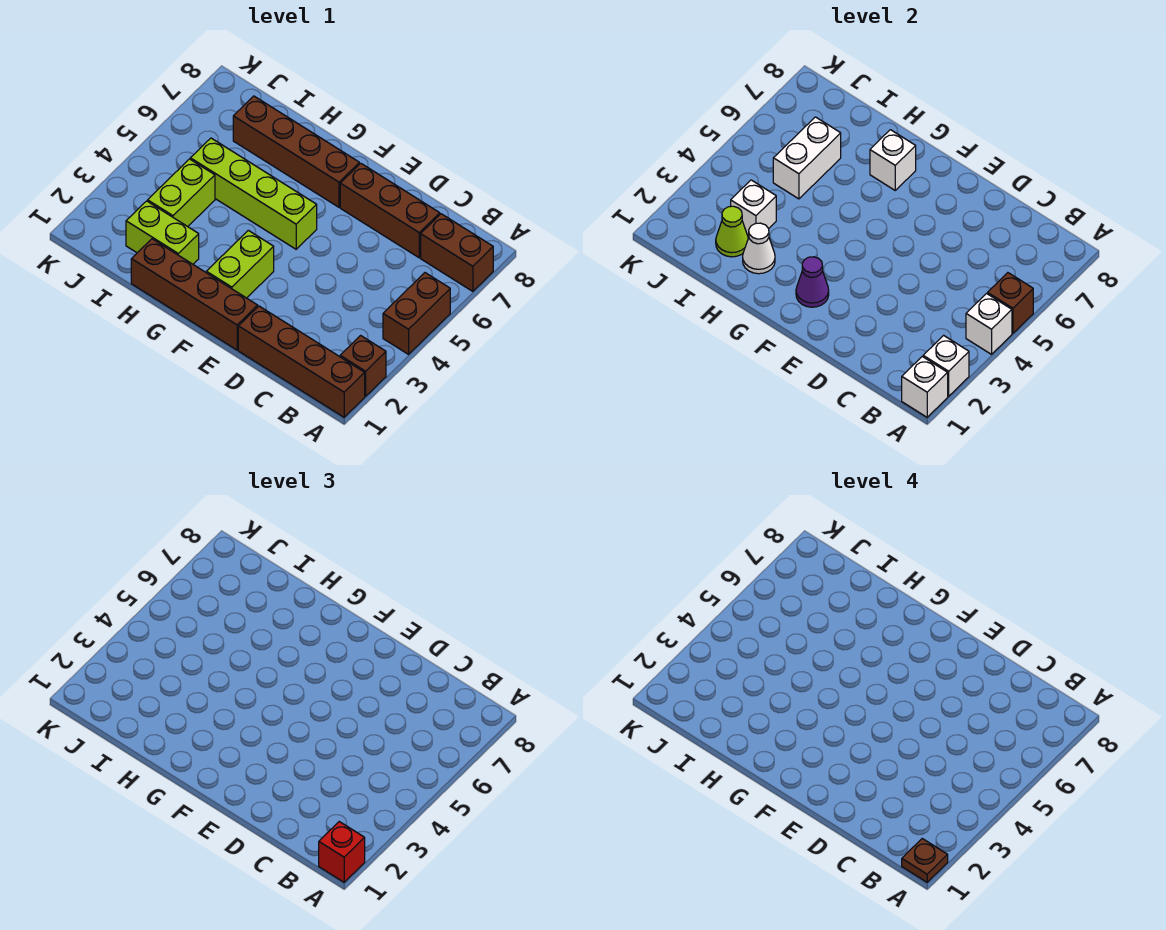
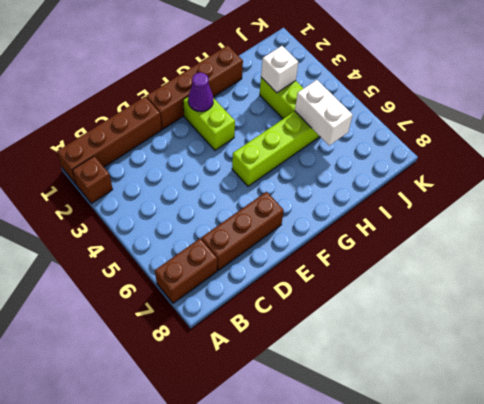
none -> brown 1x2 brick [383,273,450,354]
none -> brown 1x4 brick [233,96,359,207]
none -> lime 1x2 brick [126,201,199,264]

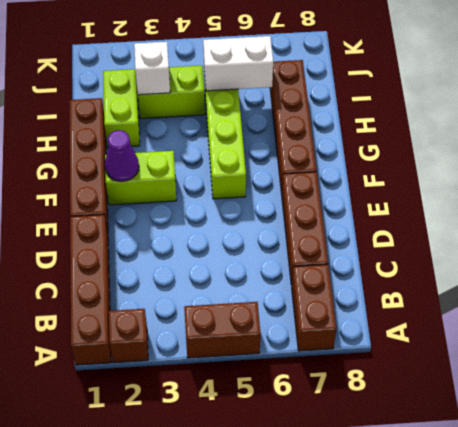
none -> white 1x1 brick [902,357,948,417]
none -> white 1x1 brick [923,335,969,396]
none -> white 1x1 brick [966,294,1012,354]

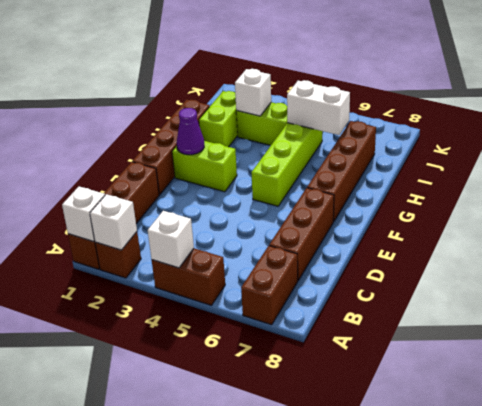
none -> brown 1x1 brick [988,273,1033,333]
none -> white 1x1 brick [870,130,916,190]
none -> white 1x1 cone [743,223,775,274]

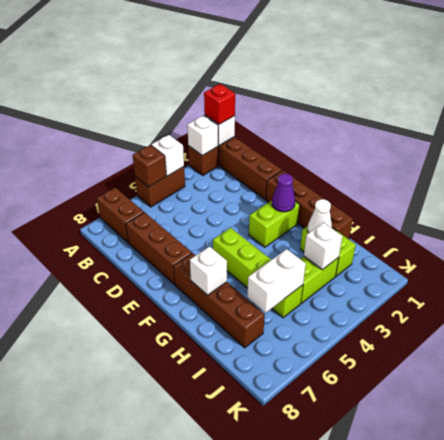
none -> lime 1x1 cone [716,206,748,257]
none -> brown 1x1 plate [902,839,948,882]

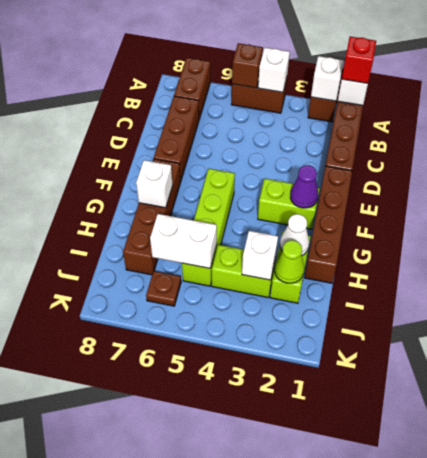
brown 1x1 plate [146,271,181,306] -> brown 1x1 plate moved to [902,839,948,882]

